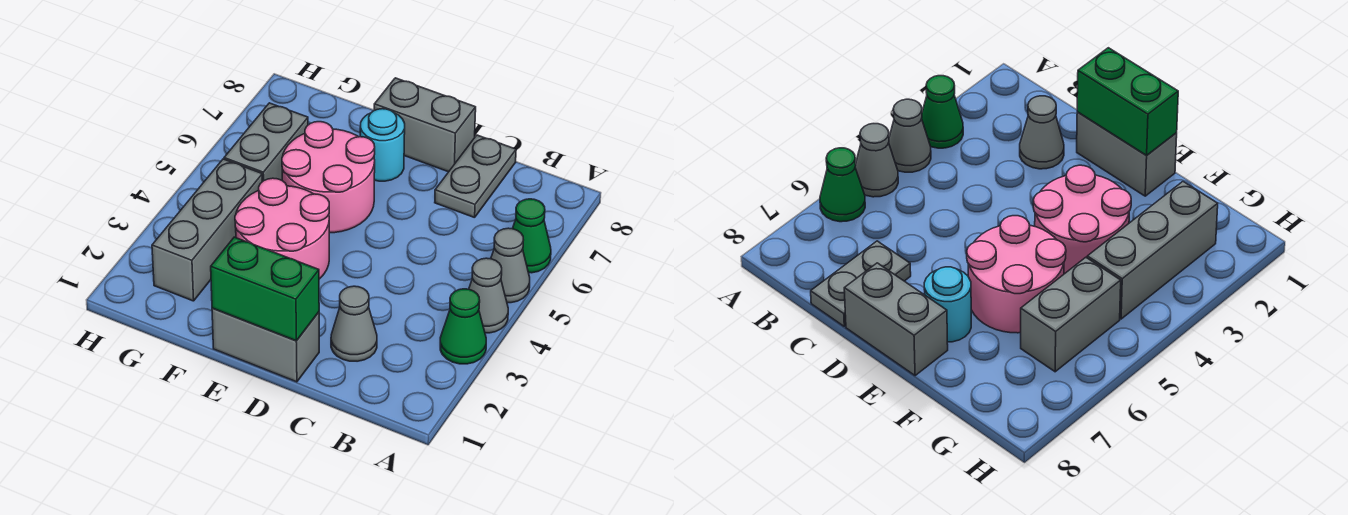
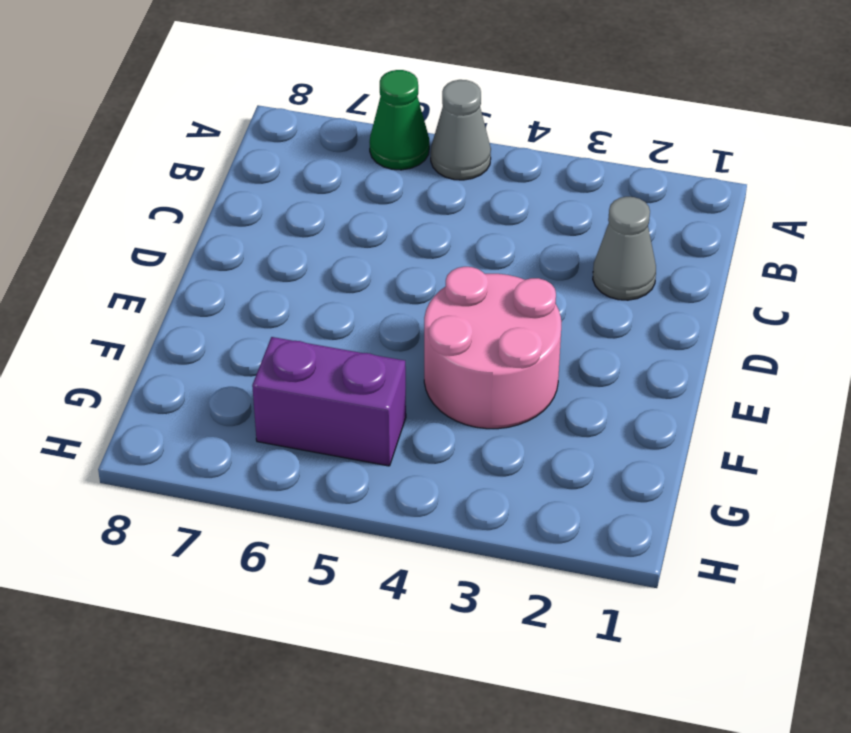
purple 1x2 brick [252,337,406,466] -> grey 1x2 brick [224,103,308,182]
none -> green 1x1 cone [440,289,486,364]
none -> grey 1x1 cone [469,258,508,333]
none -> grey 1x2 plate [435,135,516,218]

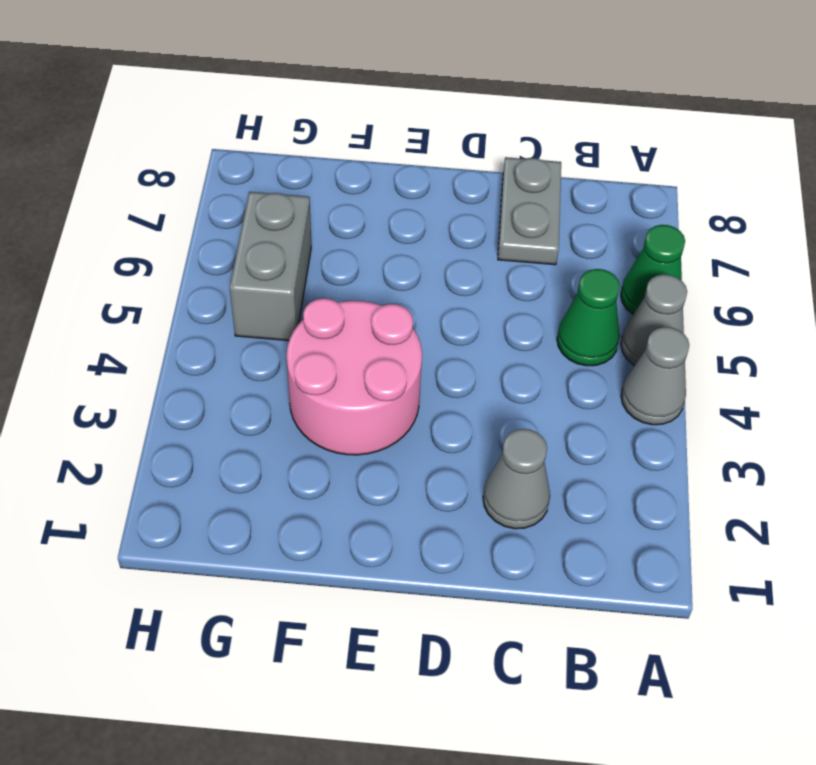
green 1x1 cone [557,269,620,366] -> green 1x1 cone moved to [440,289,486,364]
none -> grey 1x2 brick [212,308,319,382]
none -> grey 1x2 brick [374,78,476,172]
none -> pink 2x2 round brick [282,122,375,233]

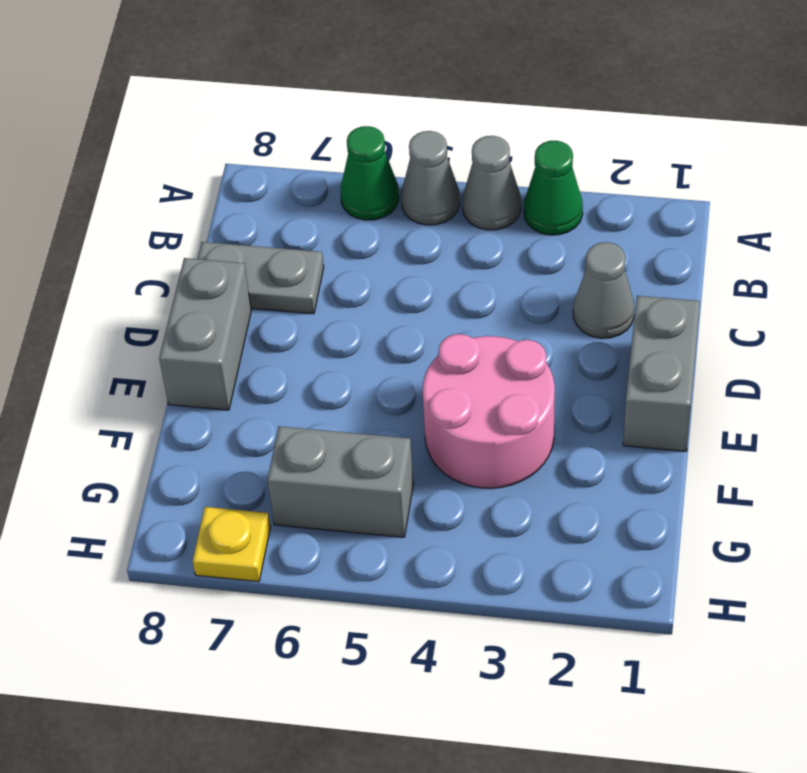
yellow 1x1 plate [193,507,270,582] -> none
none -> pink 2x2 round brick [282,122,375,233]
none -> cyan 1x1 round brick [360,109,405,181]
none -> grey 1x3 brick [152,159,262,301]

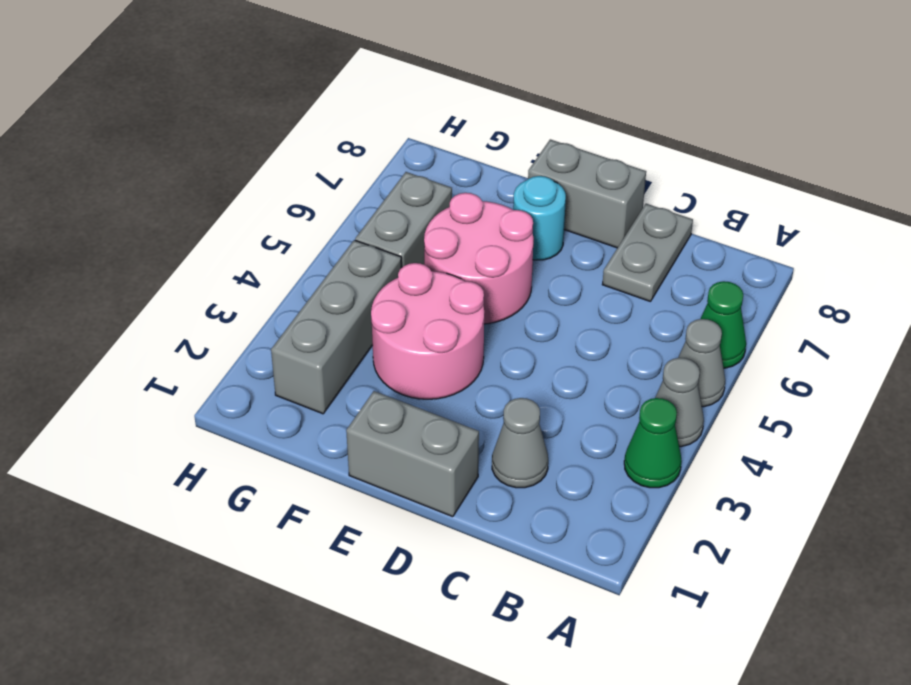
none -> green 1x2 brick [211,237,319,341]

